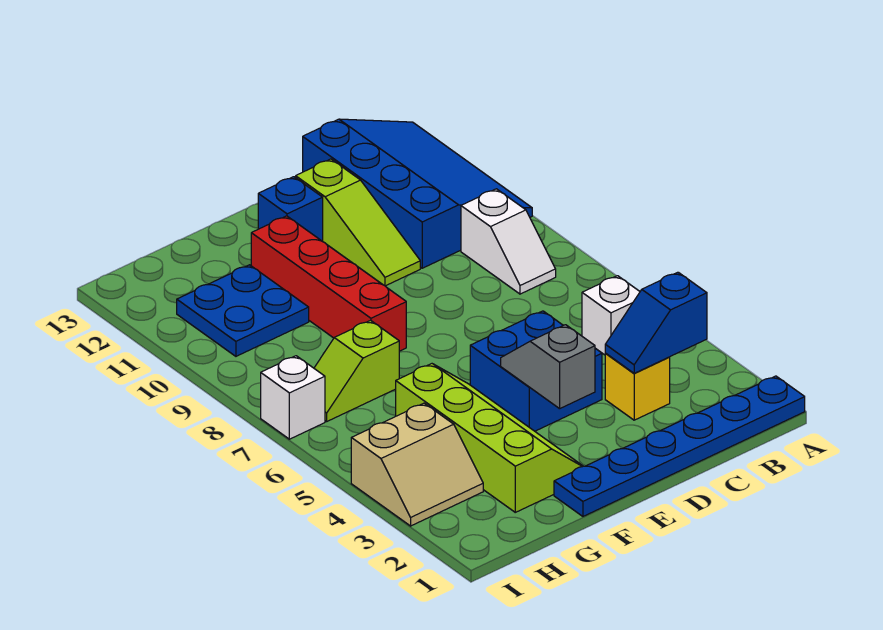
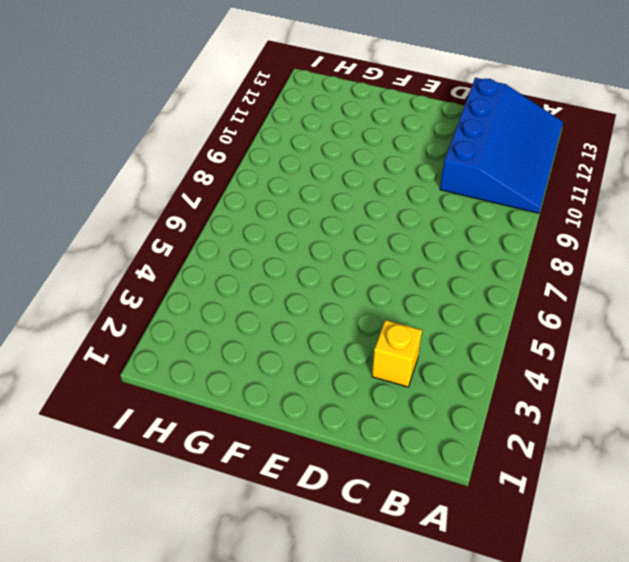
none -> blue 1x6 plate [554,376,805,516]
none -> white 1x1 brick [582,276,640,355]
none -> white 1x2 slope [461,189,556,294]

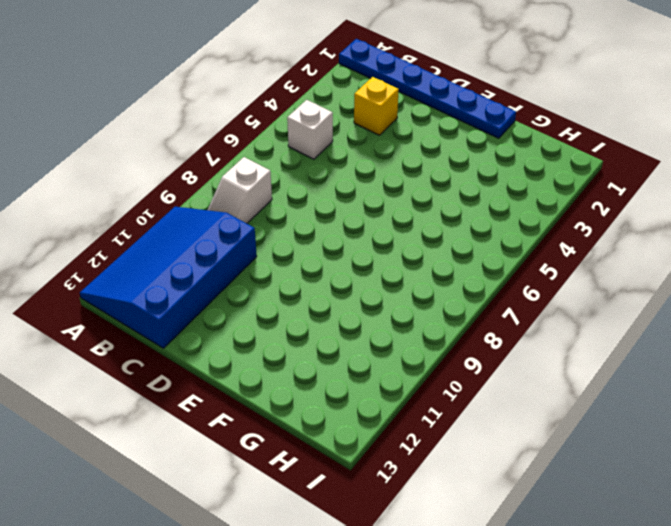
white 1x2 slope [208,157,272,223] -> white 1x2 slope turned to [461,189,556,294]
none -> blue 2x2 brick [470,311,602,431]
none -> lime 1x3 slope [296,159,420,286]
none -> blue 1x1 brick [258,177,323,241]

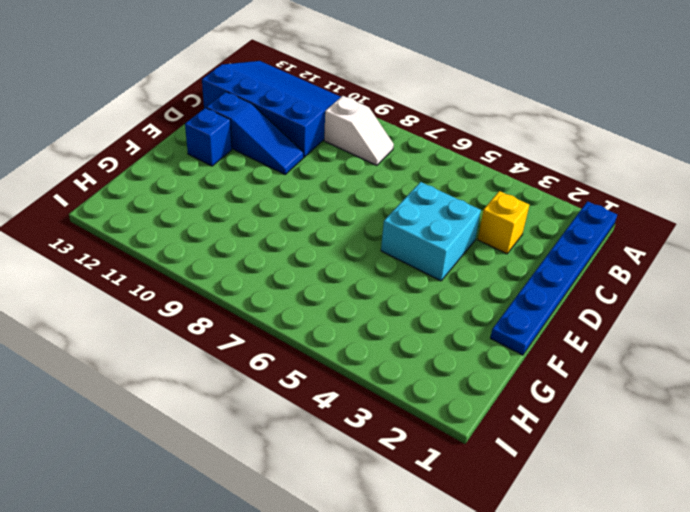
cyan 2x2 brick [381,182,481,281] -> blue 2x2 brick [470,311,602,431]
blue 1x3 slope [206,92,304,174] -> lime 1x3 slope [296,159,420,286]
none -> white 1x1 brick [582,276,640,355]
none -> lime 2x4 slope [396,364,583,512]
none -> red 1x4 brick [251,216,406,351]

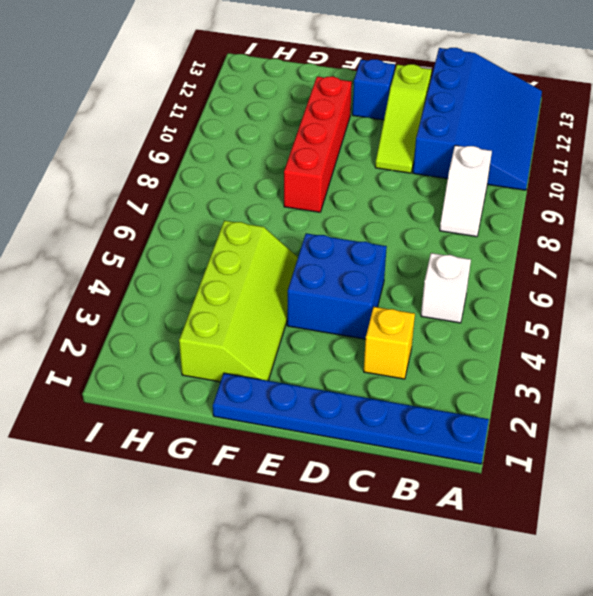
none -> lime 1x2 slope [314,320,399,421]
none -> blue 2x2 plate [177,265,309,356]
none -> tan 2x2 slope [351,403,483,526]

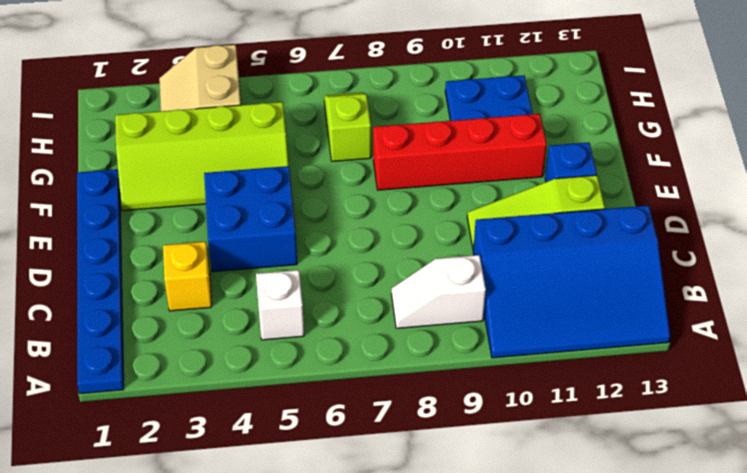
none -> white 1x1 brick [261,356,325,439]
none -> blue 1x2 slope [605,272,707,373]
none -> grey 1x2 slope [501,325,595,409]

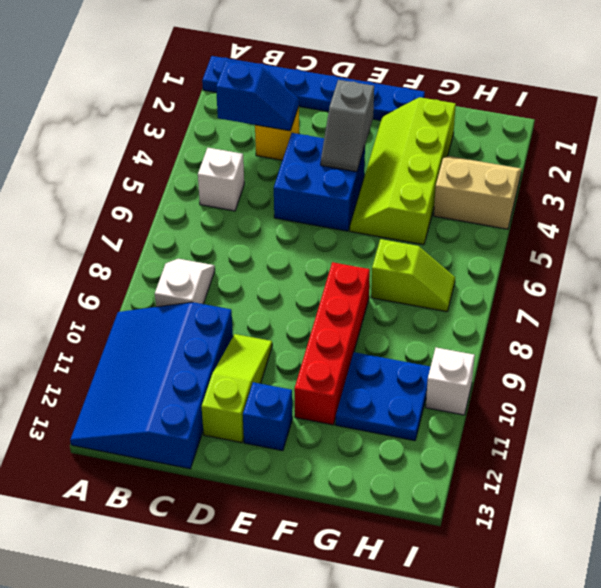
white 1x1 brick [426,348,475,415] -> white 1x1 brick moved to [261,356,325,439]

